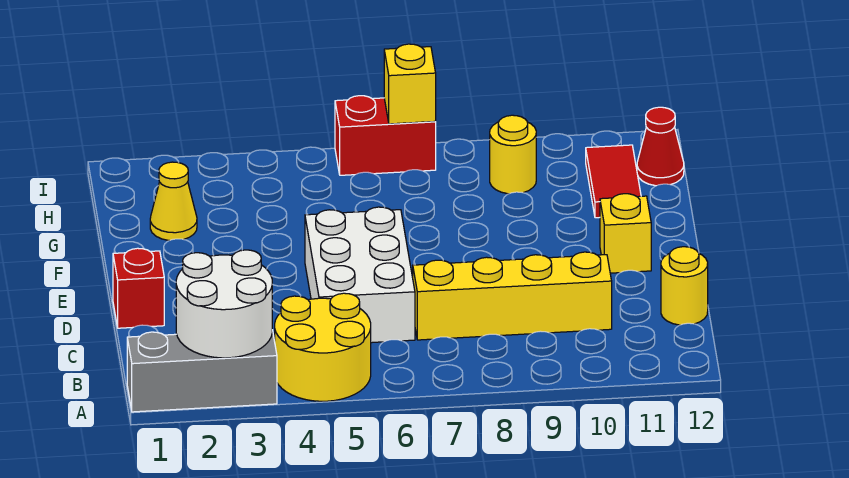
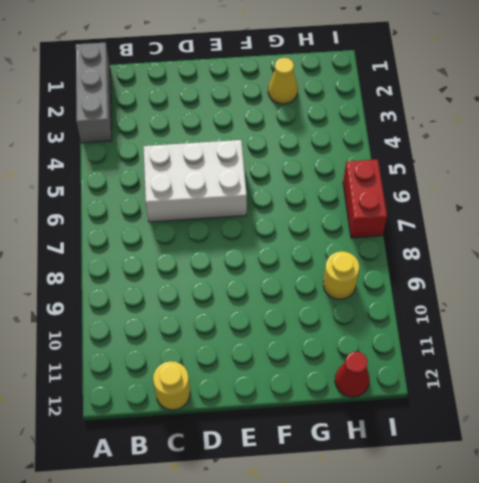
none -> yellow 2x2 round brick [275,293,371,401]
none -> yellow 1x4 brick [413,252,612,340]
none -> red 1x1 brick [113,248,164,328]

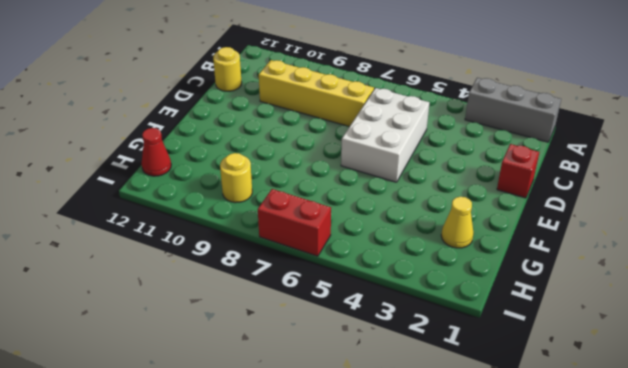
none -> yellow 2x2 round brick [275,293,371,401]
none -> yellow 1x1 brick [600,194,651,273]
none -> red 1x2 tile [586,145,641,218]

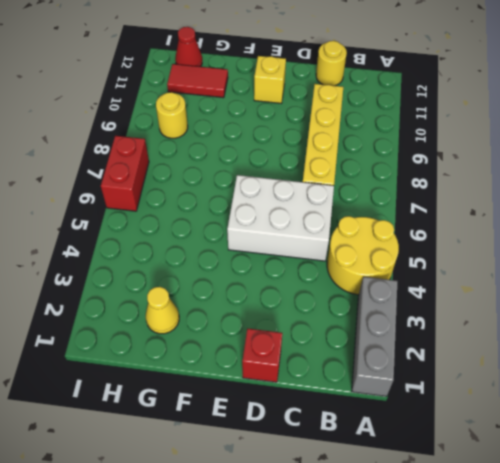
none -> white 2x2 round brick [176,250,272,358]
none -> yellow 1x1 brick [384,44,436,124]

